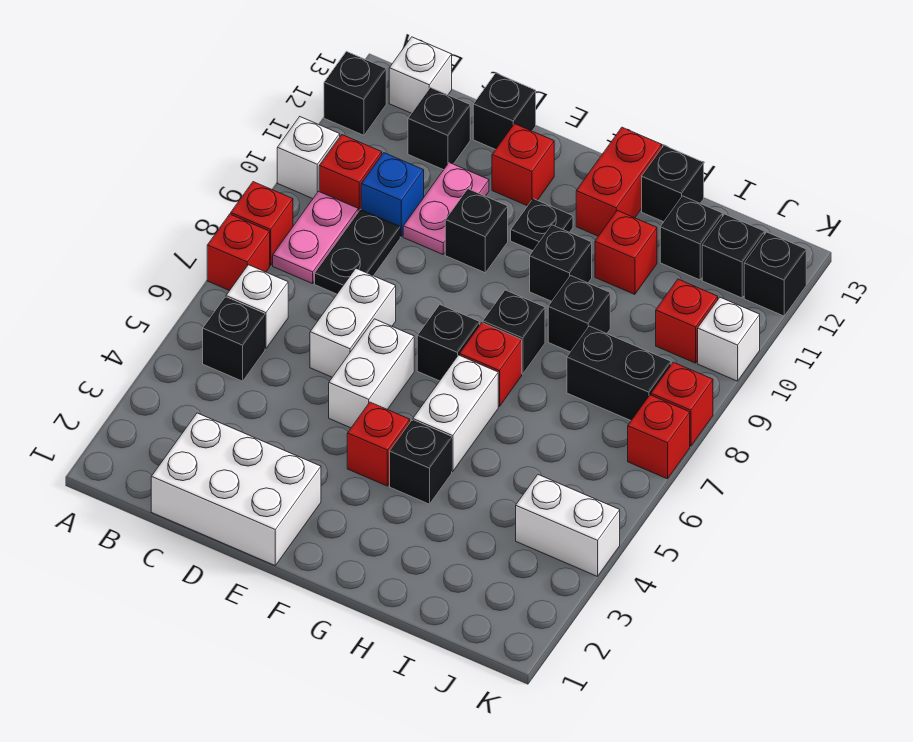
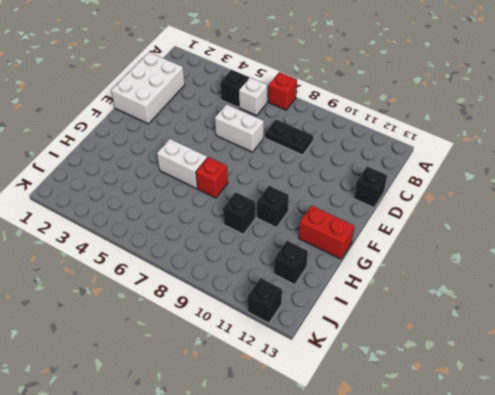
none -> red 1x1 brick [231,182,293,266]
none -> white 1x1 brick [277,117,340,199]
none -> black 1x1 brick [324,51,386,135]
none -> pink 1x2 plate [273,191,358,284]

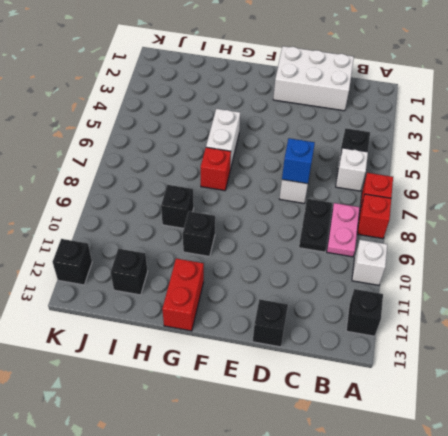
blue 1x1 brick [282,138,315,184] -> blue 1x1 brick moved to [361,153,424,236]
none -> red 1x1 brick [319,135,382,212]
none -> white 1x1 brick [389,37,452,113]
none -> black 1x1 brick [408,88,470,170]
none -> pink 1x2 plate [403,163,489,254]

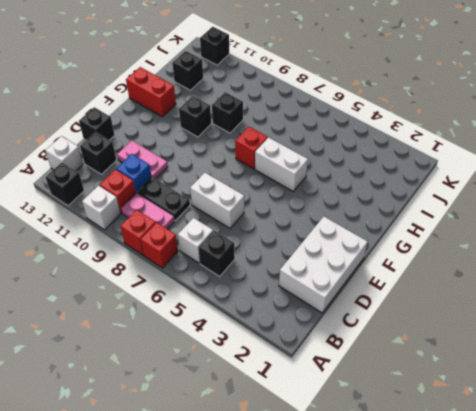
none -> white 1x2 brick [329,319,414,428]
none -> black 1x1 brick [445,189,508,273]
none -> red 1x1 brick [492,124,554,206]
none -> red 1x1 brick [347,402,410,486]

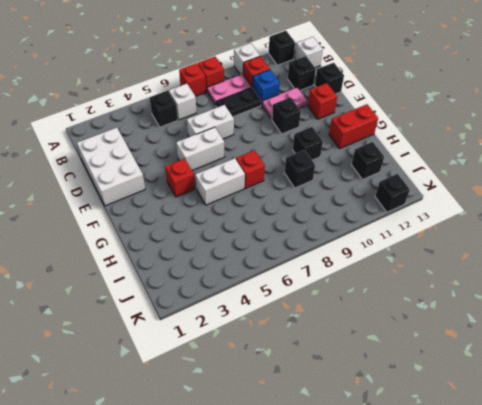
none -> black 1x1 brick [417,305,480,381]
none -> black 1x1 plate [511,199,573,251]
none -> black 1x1 brick [390,420,452,504]
none -> black 1x1 brick [483,290,545,374]

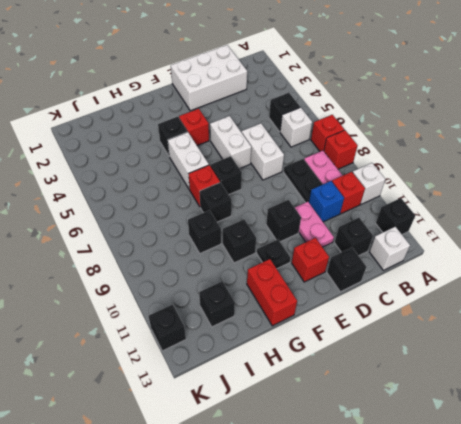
none -> red 1x1 brick [595,210,657,294]
none -> black 1x1 brick [642,146,704,222]
none -> black 1x2 brick [567,326,671,420]
none -> white 1x2 brick [516,475,620,576]

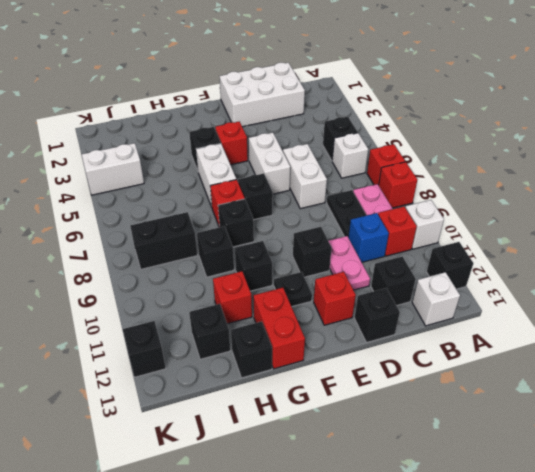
none -> red 1x1 brick [656,279,718,363]
none -> black 1x1 brick [702,214,764,298]
none -> red 1x1 brick [628,395,690,479]
none -> red 1x1 brick [651,362,713,446]

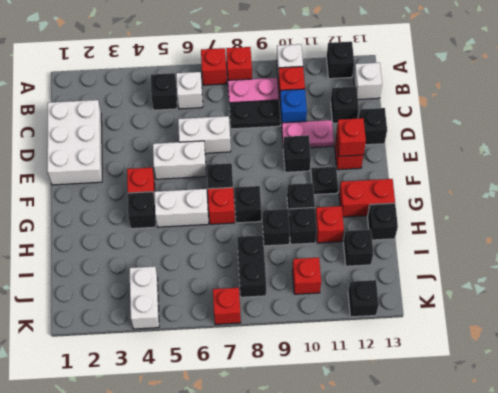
red 1x1 brick [336,118,366,156] -> red 1x1 brick moved to [651,362,713,446]
black 1x1 brick [289,208,317,244] -> black 1x1 brick moved to [702,214,764,298]
none -> white 1x1 brick [698,297,760,381]

